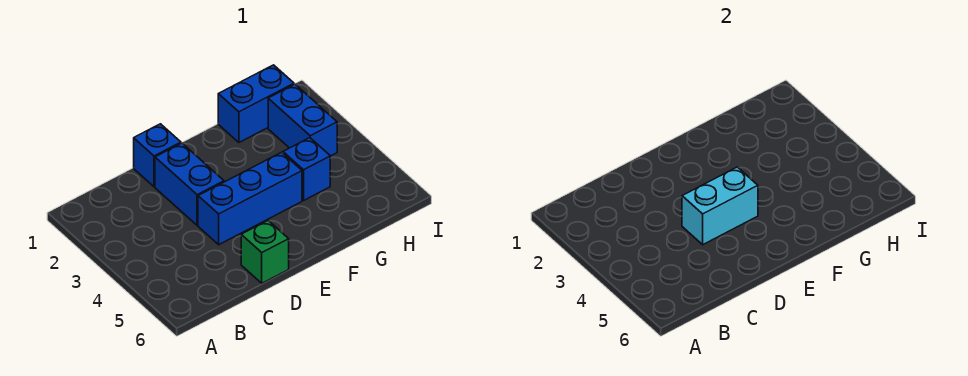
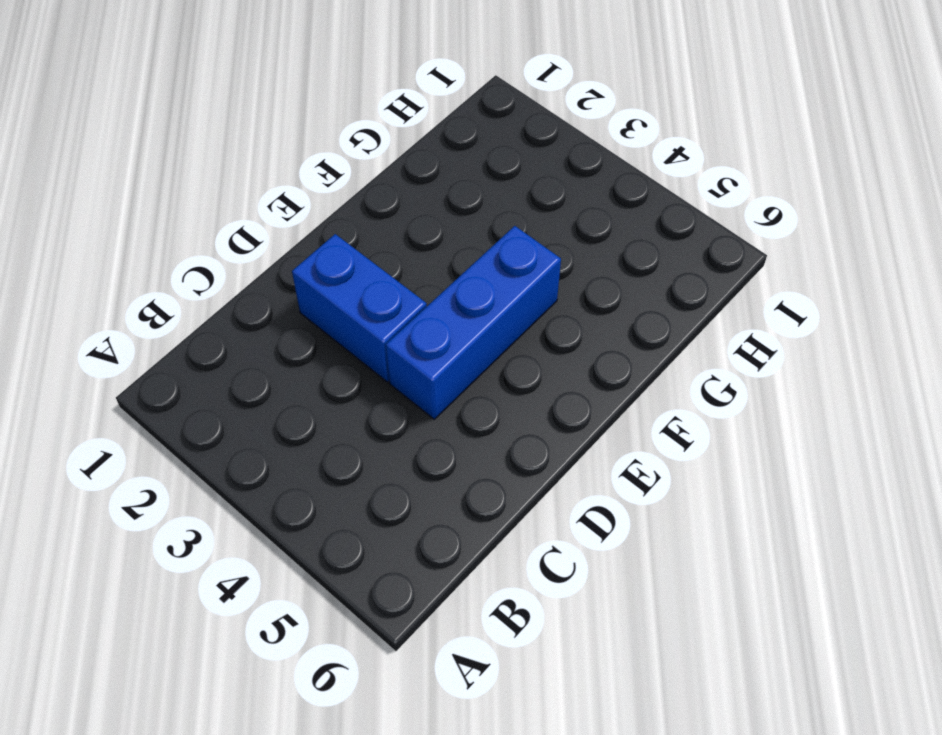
none -> blue 1x1 brick [134,124,181,187]
none -> green 1x1 brick [241,221,289,283]

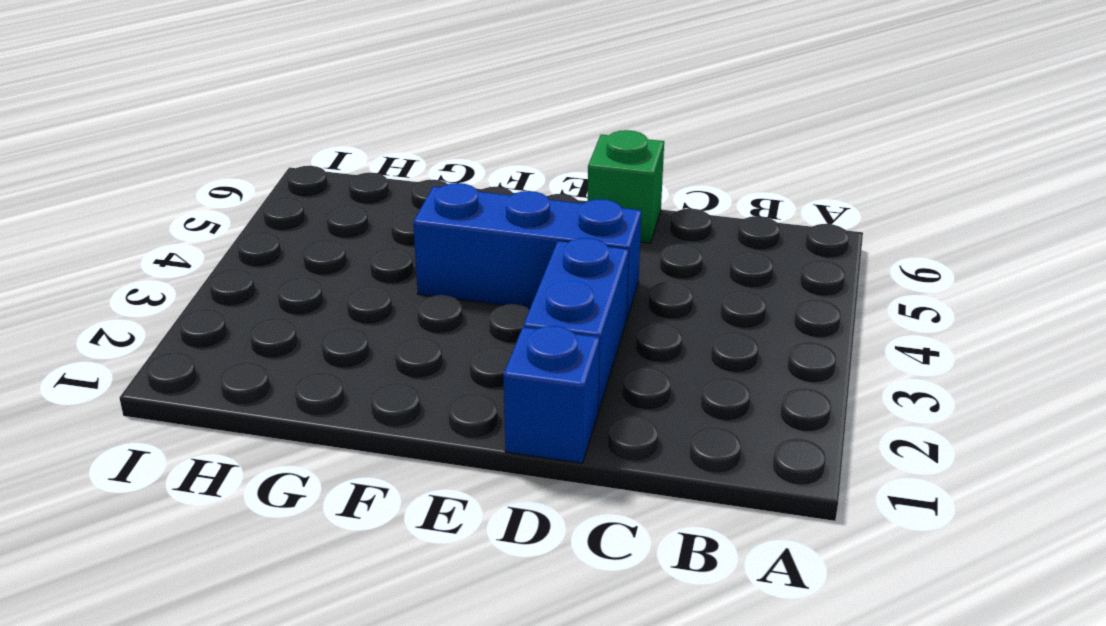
none -> blue 1x2 brick [218,65,294,142]
none -> blue 1x1 brick [283,138,330,200]

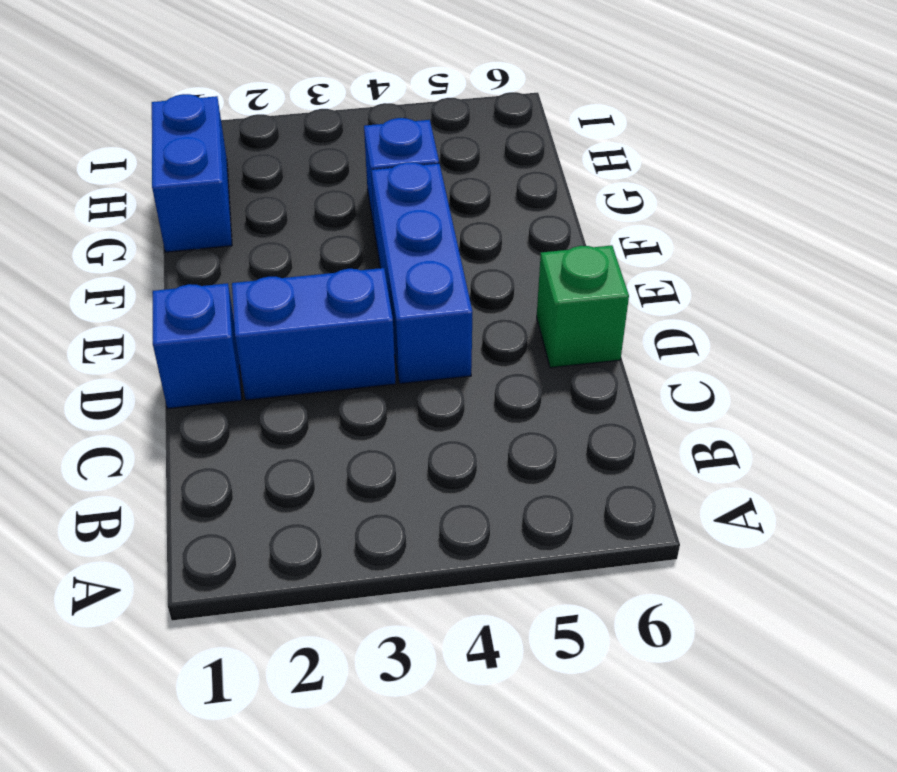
none -> blue 1x2 brick [268,84,337,156]
none -> cyan 1x2 brick [682,167,758,245]

